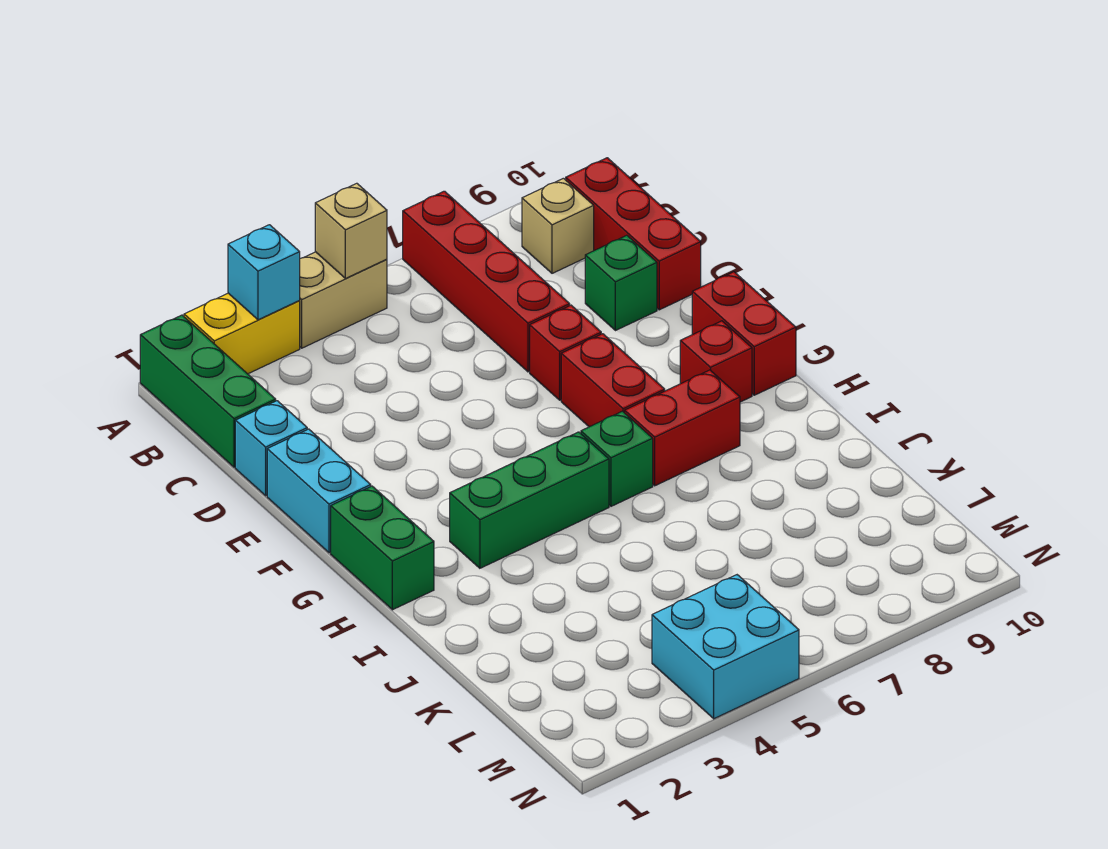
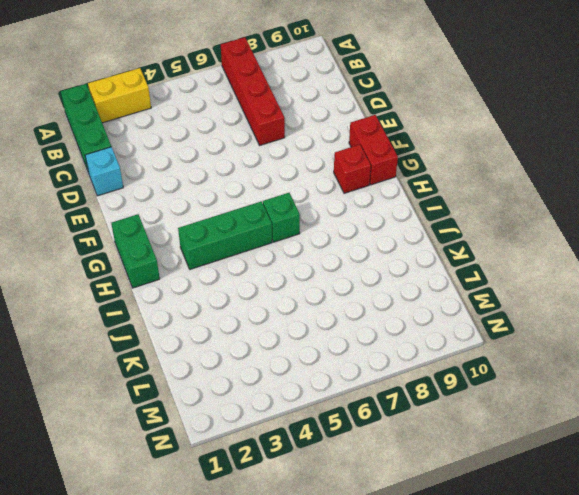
none -> tan 1x2 brick [299,252,387,348]
none -> tan 1x1 brick [522,178,594,273]
none -> red 1x3 brick [566,158,701,310]

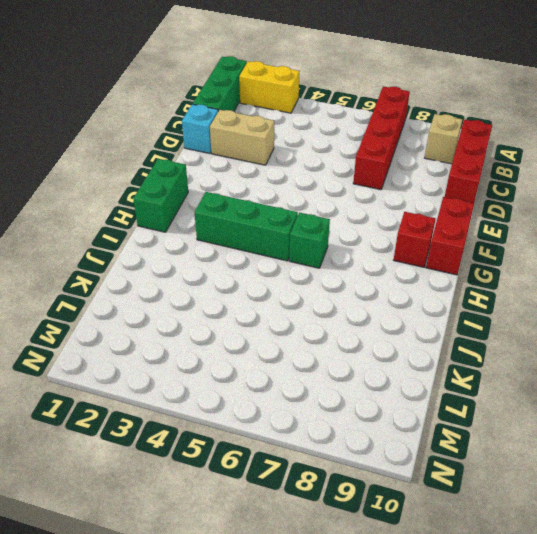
tan 1x2 brick [210,110,274,165] -> tan 1x2 brick moved to [299,252,387,348]
none -> green 1x1 brick [585,235,657,331]
none -> cyan 1x2 brick [267,429,371,553]
none -> red 1x1 brick [530,305,601,400]

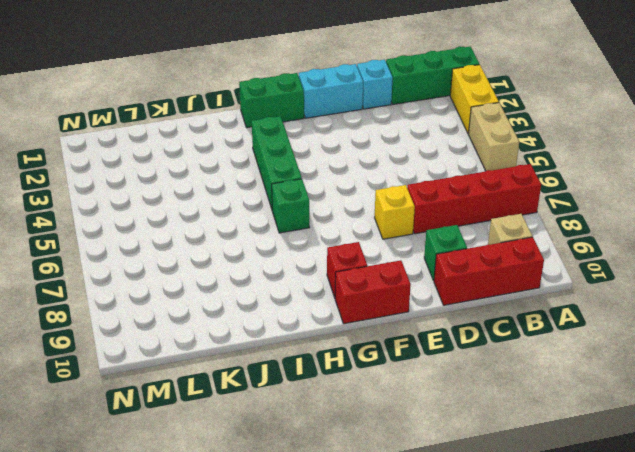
yellow 1x1 brick [375,185,415,239] -> red 1x1 brick [530,305,601,400]
none -> red 1x2 brick [561,334,665,427]
none -> red 1x2 brick [625,370,740,486]
none -> cyan 2x2 brick [652,575,799,719]

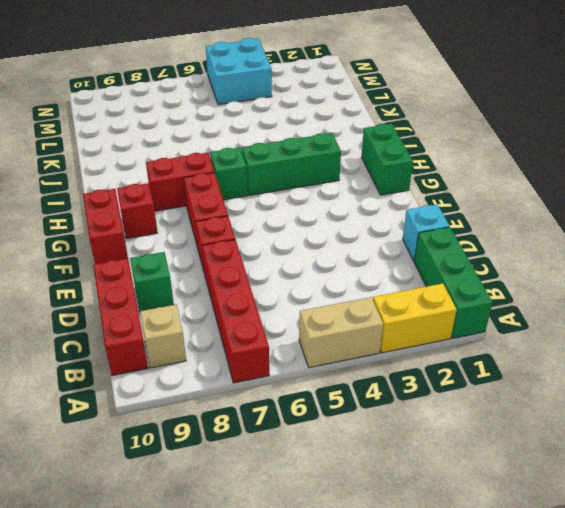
none -> cyan 1x2 brick [267,429,371,553]
none -> cyan 1x1 brick [228,225,300,320]
none -> tan 1x1 brick [315,183,387,279]

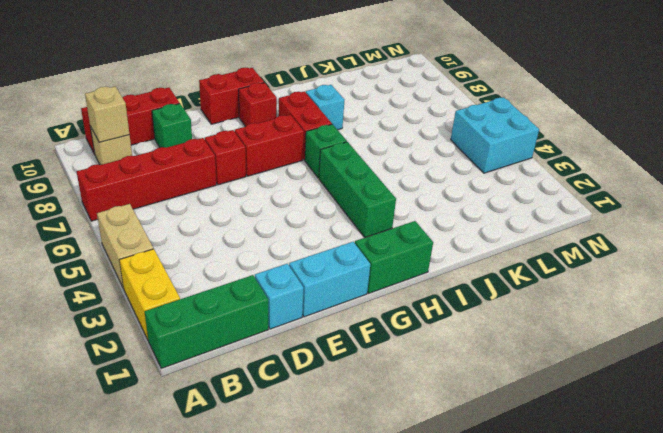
tan 1x1 brick [85,86,130,142] -> tan 1x1 brick moved to [315,183,387,279]
cyan 1x1 brick [306,85,344,130] -> cyan 1x1 brick moved to [228,225,300,320]

